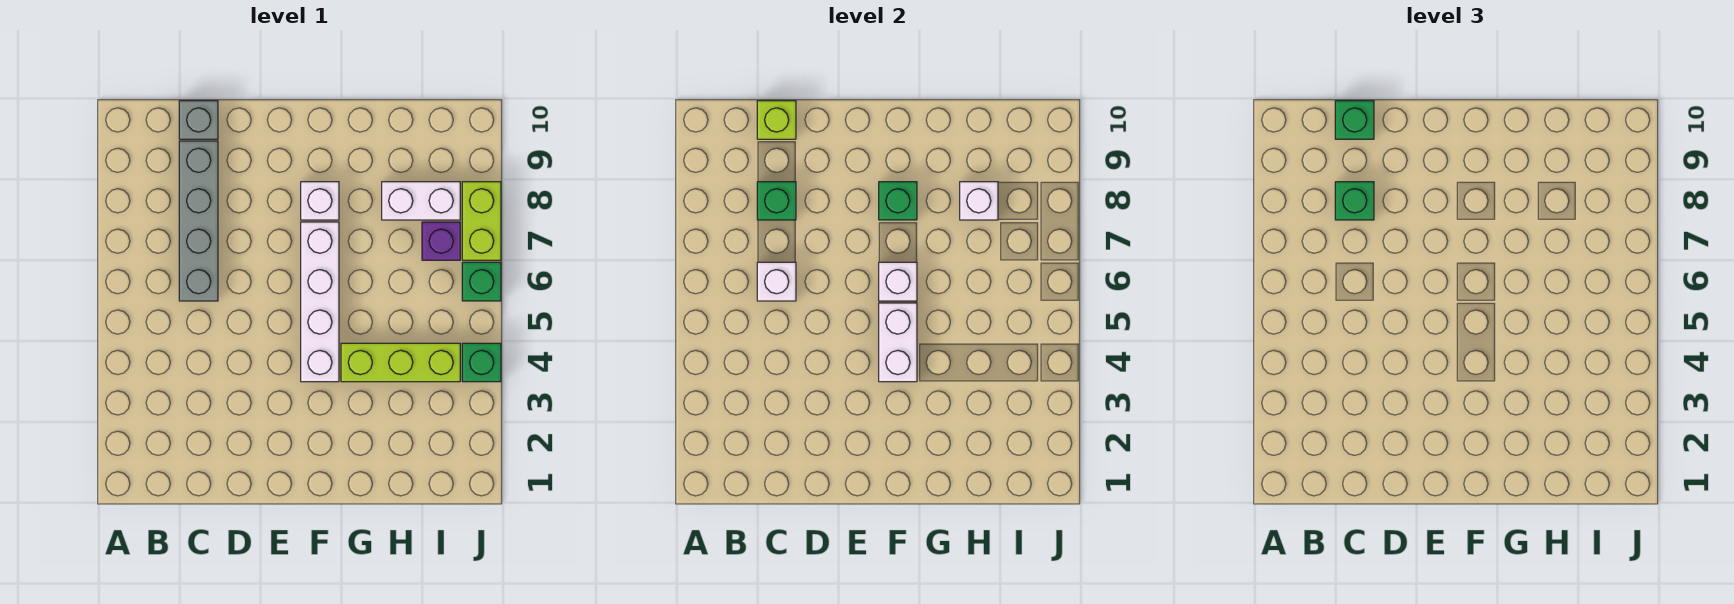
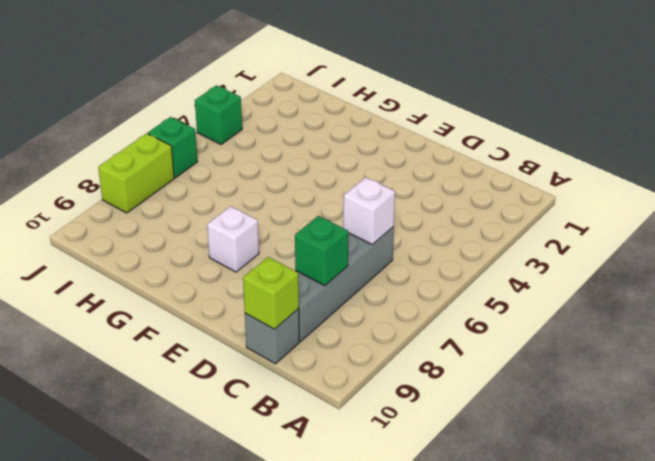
none -> white 1x4 brick [301,222,339,382]
none -> lime 1x3 brick [341,343,460,382]
none -> white 1x2 brick [382,182,460,220]

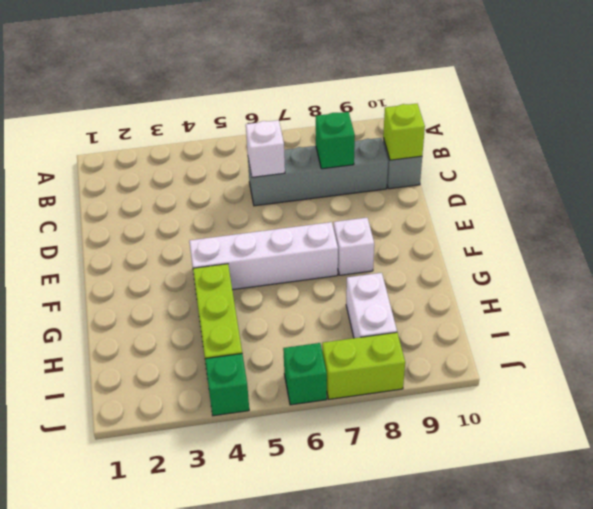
none -> purple 1x1 brick [422,222,460,260]
none -> white 1x2 brick [879,303,917,382]
none -> white 1x1 brick [879,262,917,301]

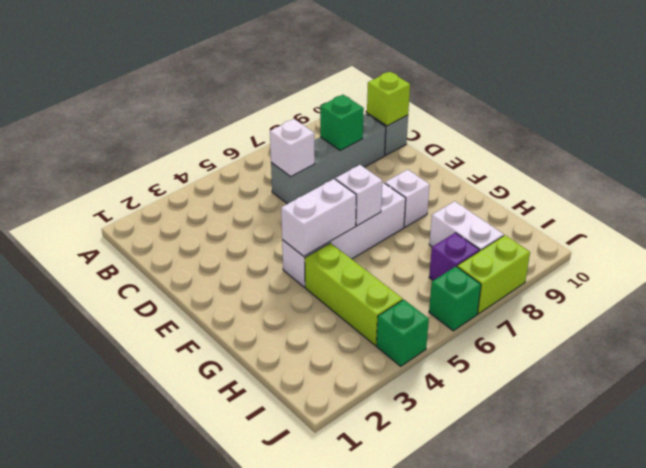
none -> green 1x1 brick [879,182,917,220]
none -> white 1x1 brick [960,182,998,220]
none -> green 1x1 brick [1335,182,1374,220]

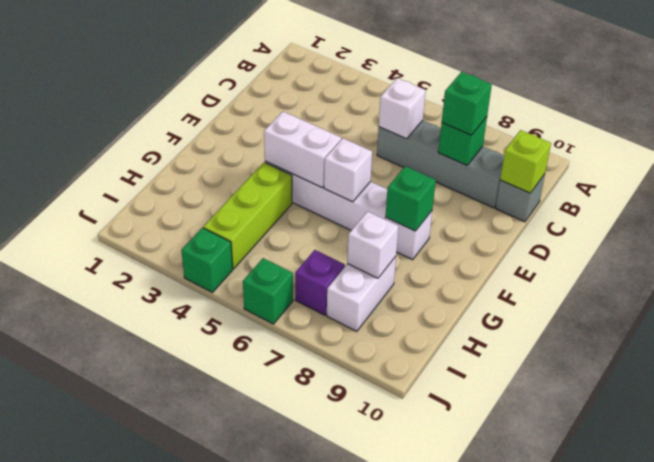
none -> lime 1x2 brick [462,182,501,260]
none -> green 1x1 brick [1335,101,1374,139]

